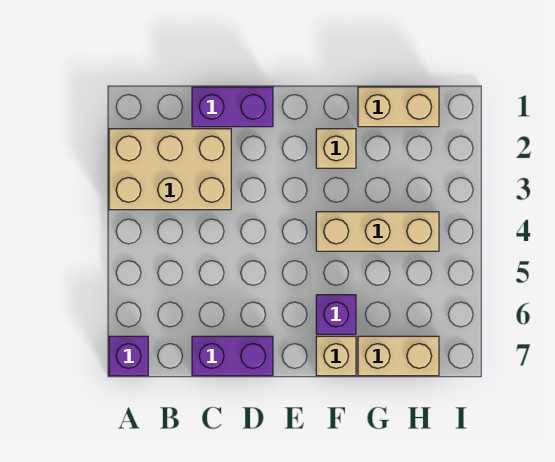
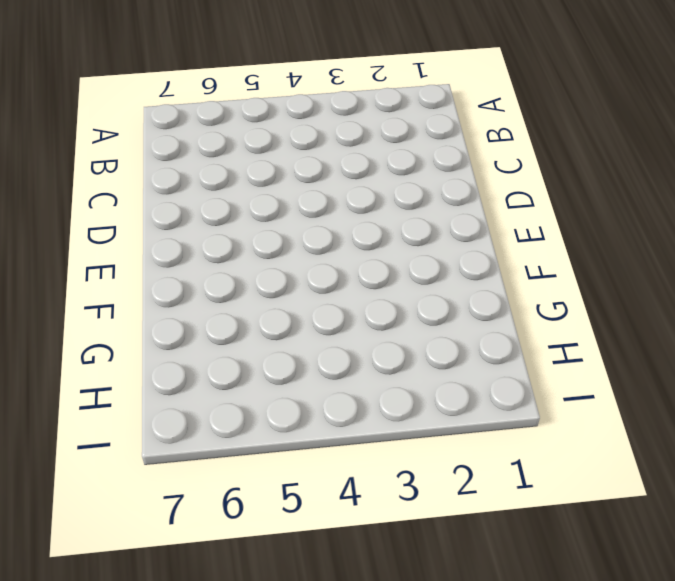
none -> tan 2x3 brick [109,129,231,210]
none -> purple 1x1 brick [109,336,148,376]

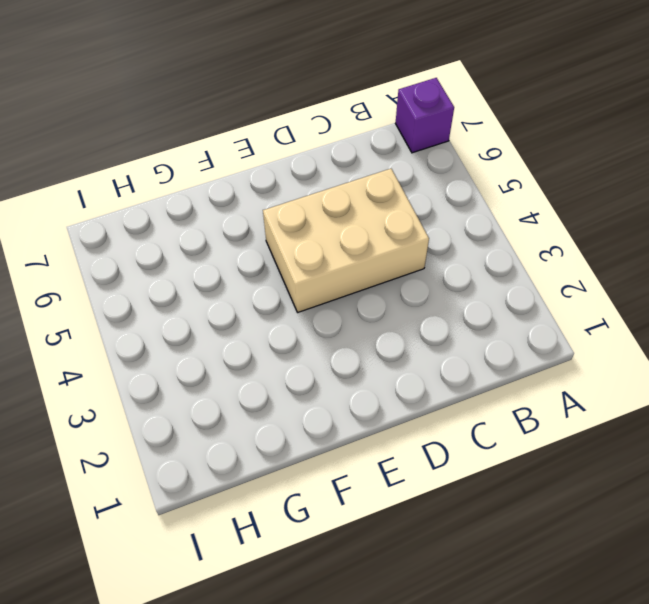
tan 2x3 brick [263,169,429,312] -> tan 2x3 brick moved to [109,129,231,210]
none -> purple 1x2 brick [192,87,273,127]
none -> purple 1x2 brick [192,336,273,376]

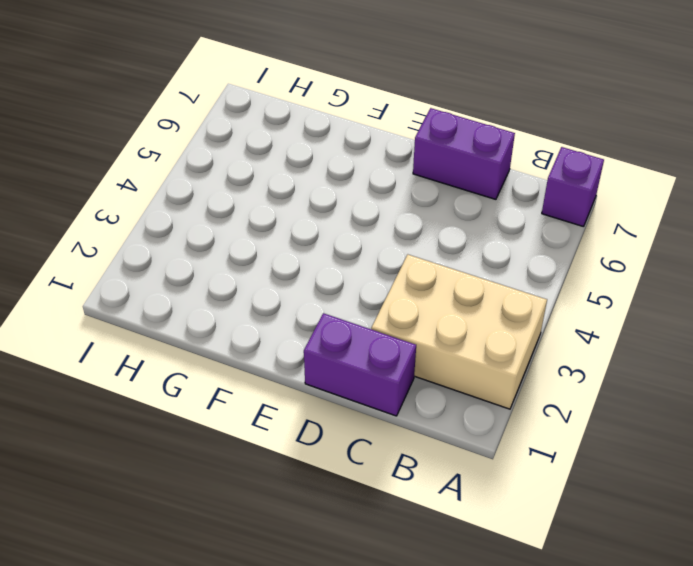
none -> tan 1x1 brick [316,129,356,168]
none -> tan 1x3 brick [316,212,439,251]

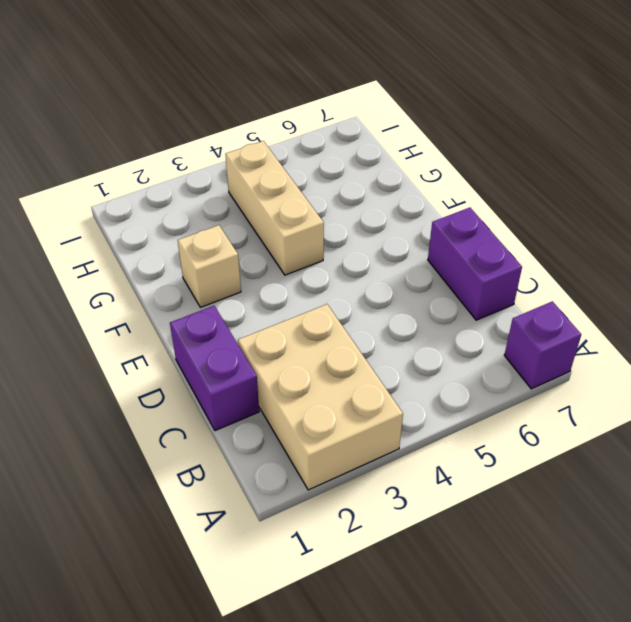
none -> purple 1x1 brick [316,295,356,334]
none -> tan 1x1 brick [316,336,356,376]

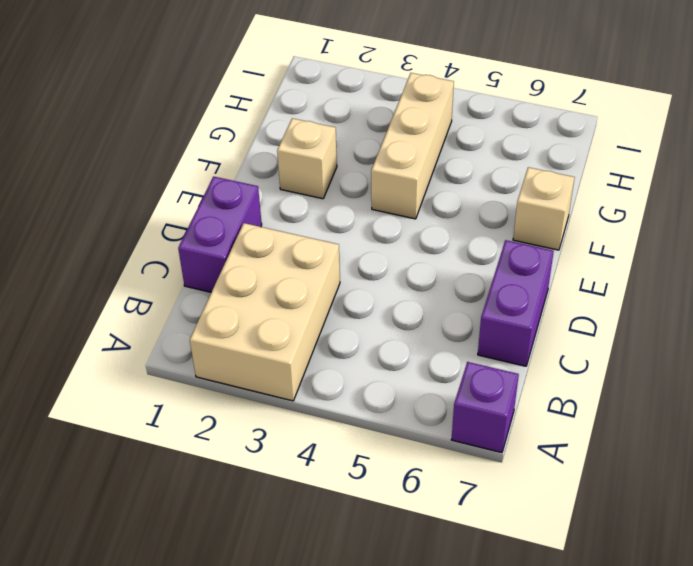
none -> purple 1x1 brick [316,295,356,334]
none -> tan 1x2 brick [358,87,439,127]

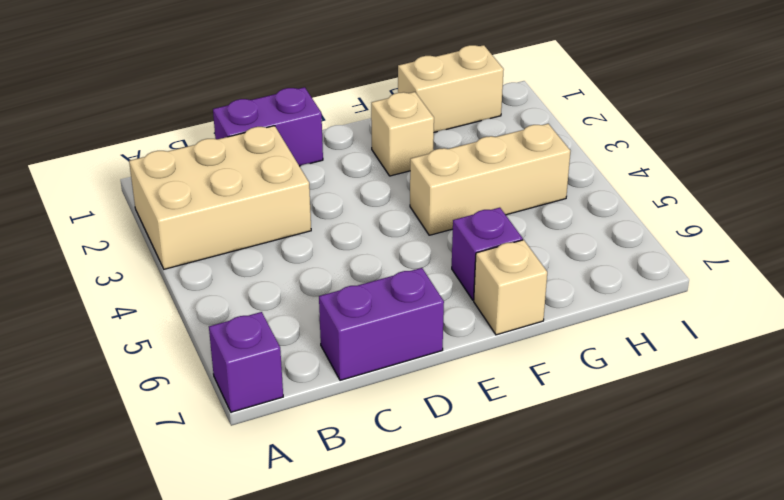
none -> tan 1x2 brick [358,336,439,376]

